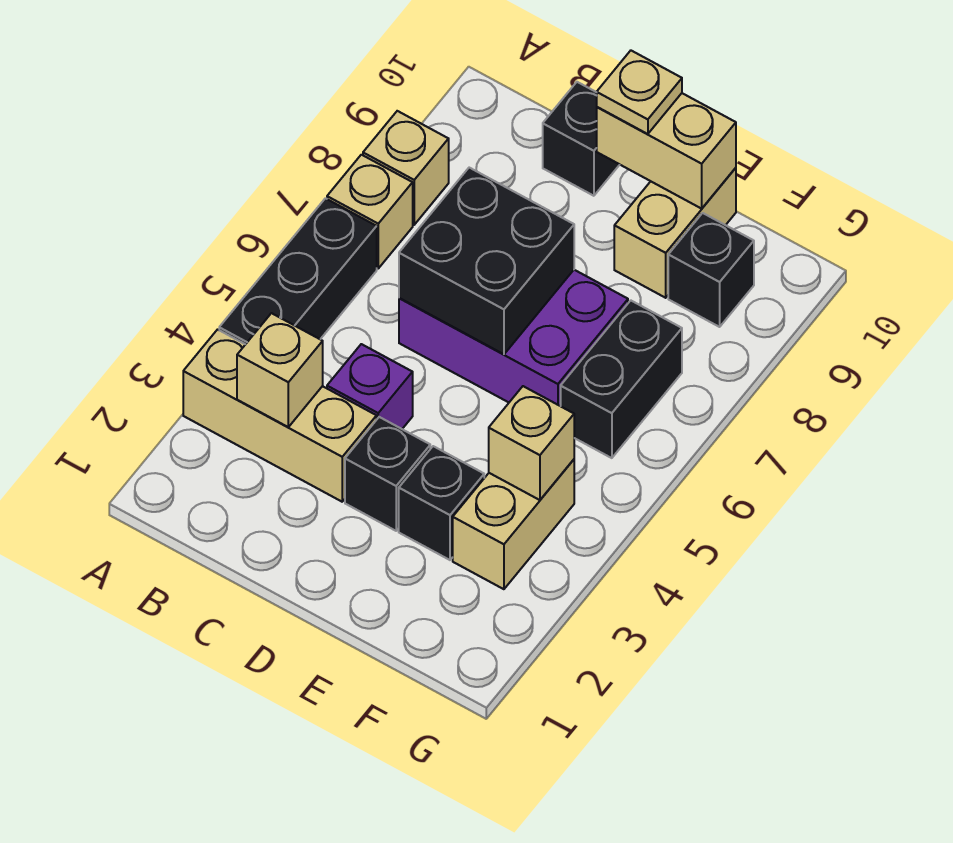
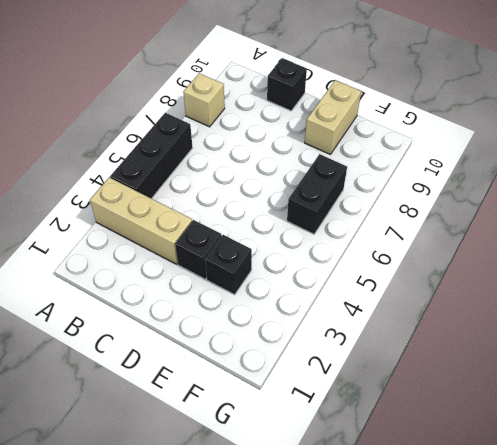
none -> tan 1x1 brick [327,155,413,268]
none -> purple 1x1 brick [327,344,413,429]
none -> purple 2x3 brick [399,270,628,406]

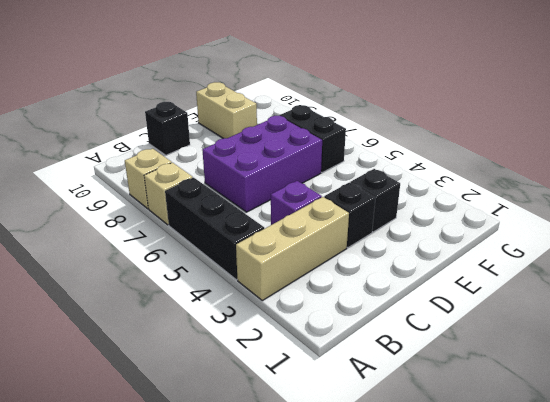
none -> tan 1x2 brick [453,460,574,589]
none -> black 1x1 brick [668,213,754,327]
none -> tan 1x1 brick [237,313,323,427]

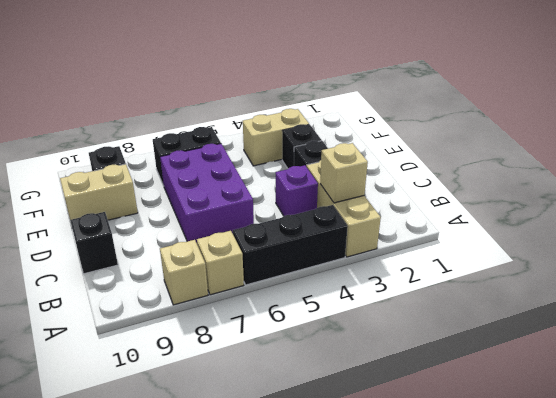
none -> black 2x2 brick [399,168,574,354]
none -> tan 1x2 brick [597,93,736,209]
none -> tan 1x1 brick [489,386,574,500]

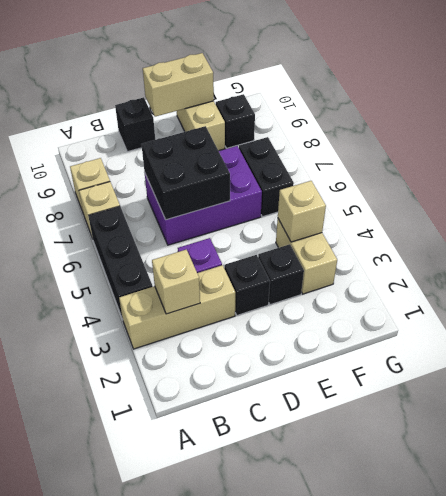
none -> tan 1x1 plate [597,51,682,134]

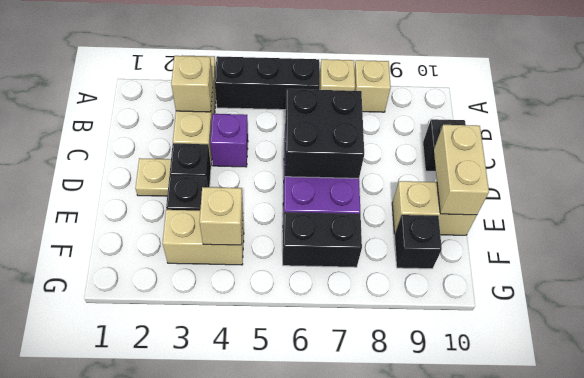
tan 1x1 plate [135,158,171,196] -> tan 1x1 plate moved to [597,51,682,134]

